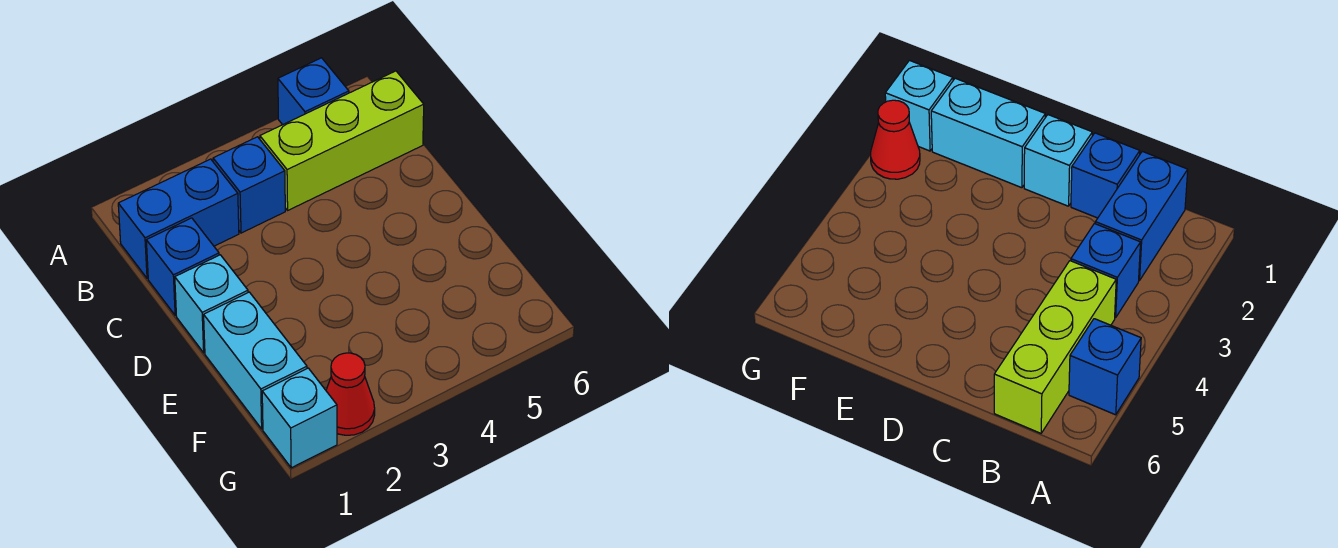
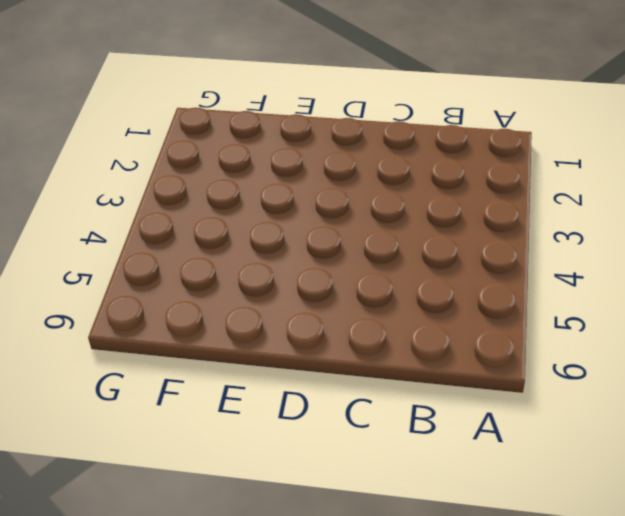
none -> blue 1x1 brick [278,58,349,125]
none -> blue 1x2 brick [118,159,239,278]

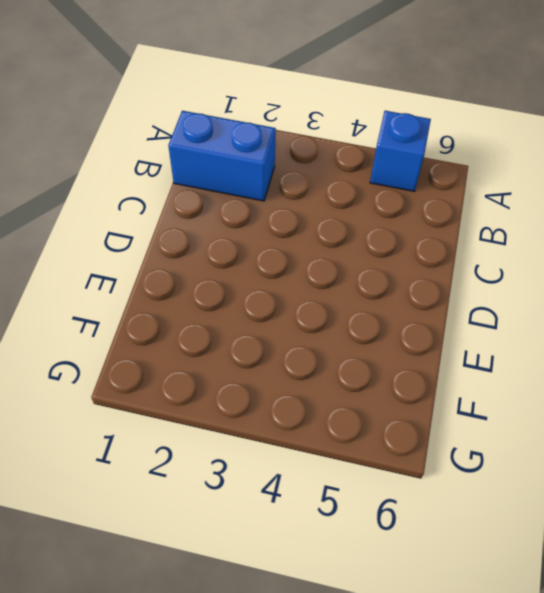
none -> blue 1x1 brick [213,137,285,233]
none -> lime 1x3 brick [260,71,424,210]

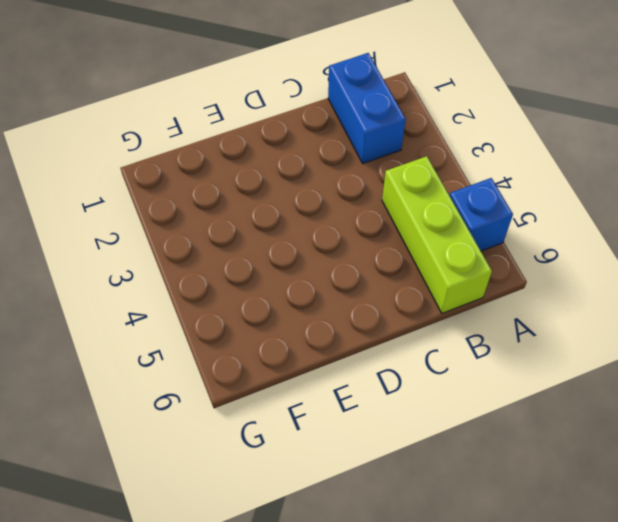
none -> blue 1x1 brick [213,137,285,233]
none -> blue 1x1 brick [146,218,219,315]

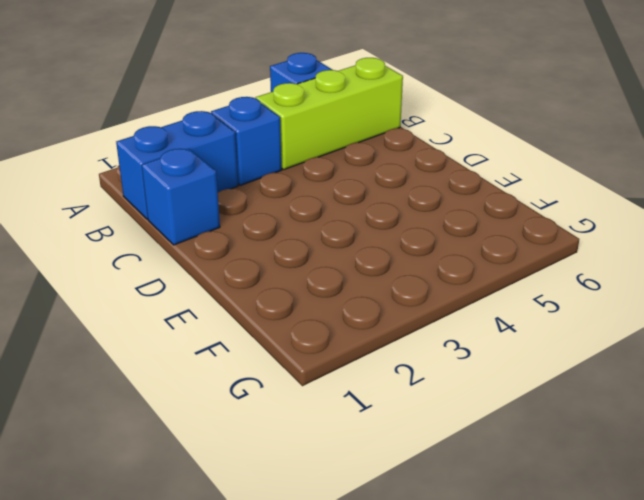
none -> cyan 1x1 brick [175,255,248,353]
none -> cyan 1x2 brick [204,292,307,429]

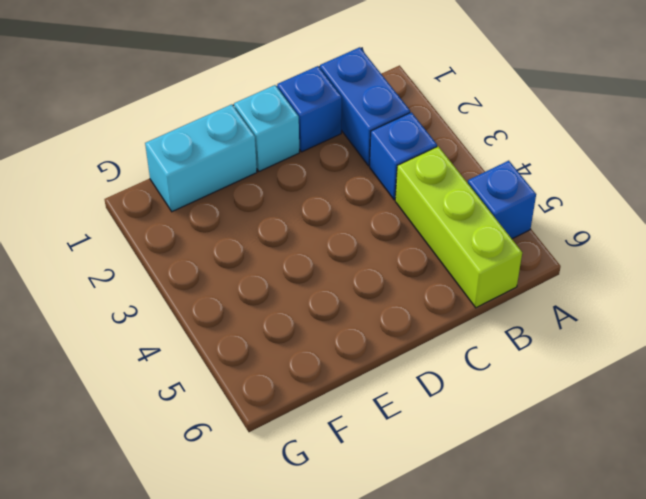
none -> cyan 1x1 brick [262,368,337,468]
none -> red 1x1 cone [326,353,375,435]

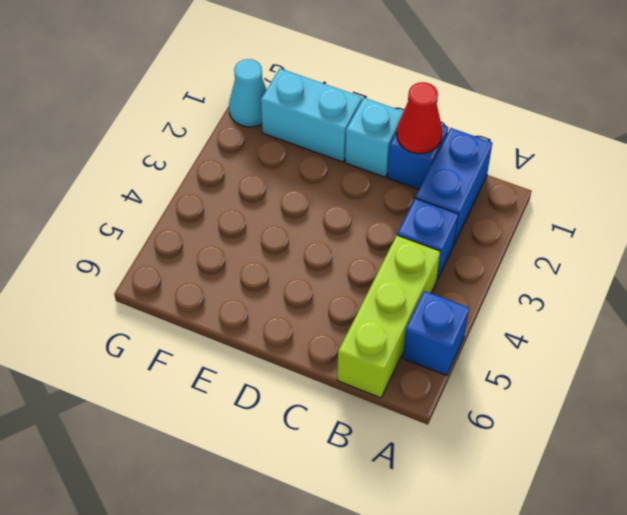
red 1x1 cone [397,82,442,154] -> red 1x1 cone moved to [326,353,375,435]
cyan 1x1 cone [229,59,267,127] -> cyan 1x1 brick [262,368,337,468]

